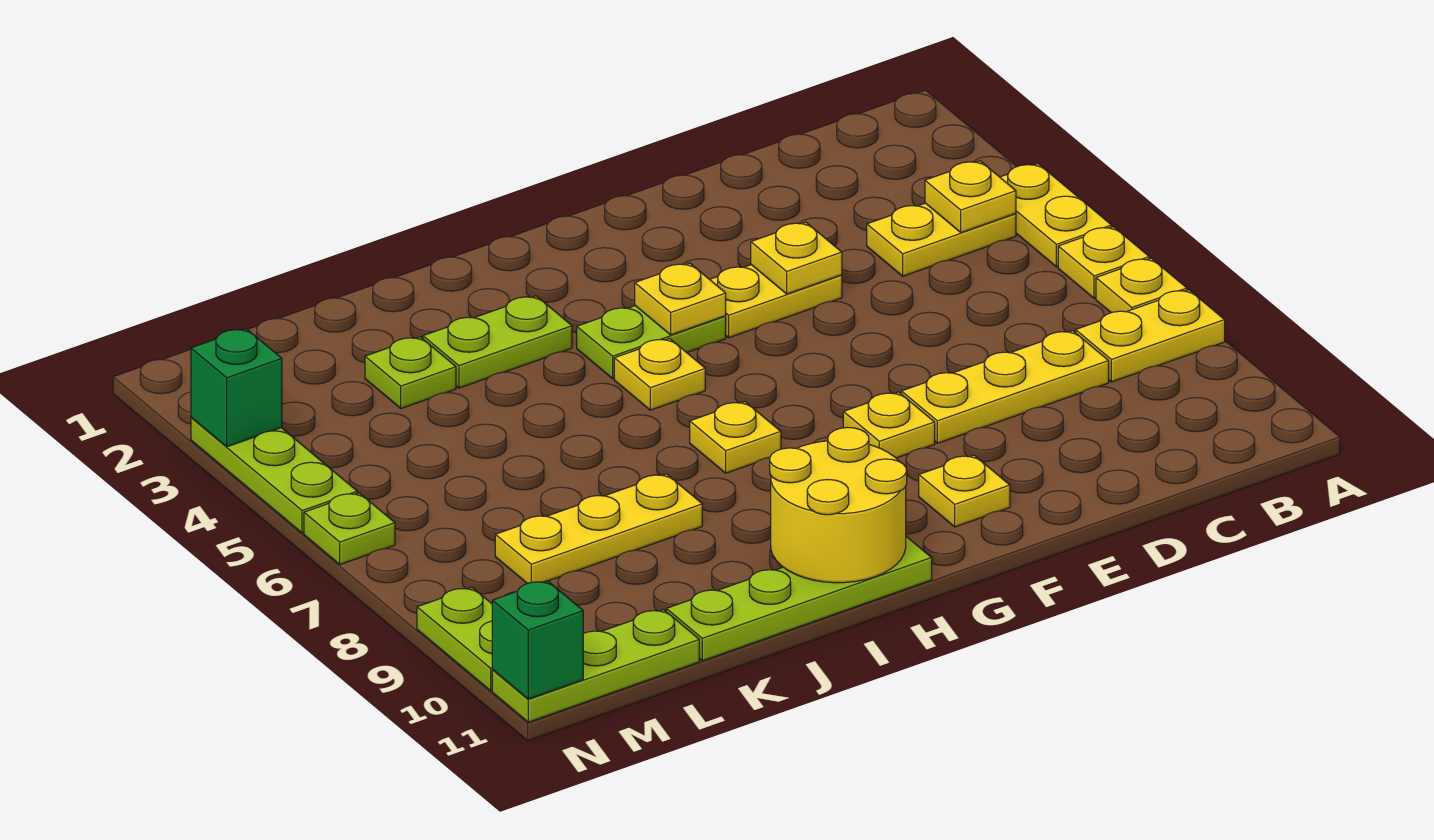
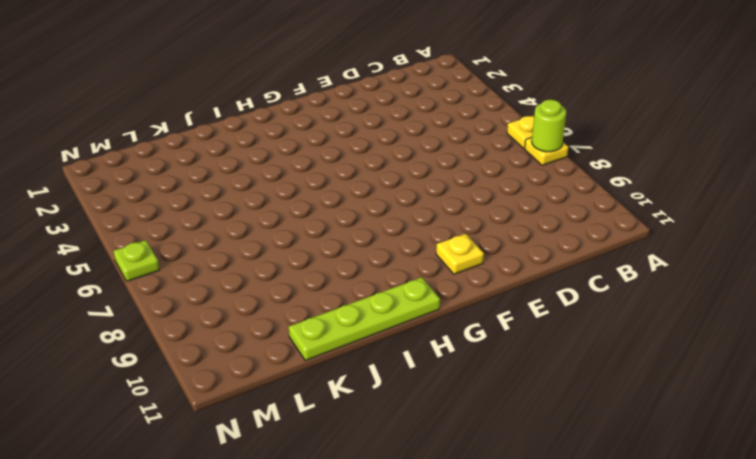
lime 1x1 round brick [532,100,566,152] -> none
none -> yellow 1x2 plate [1000,164,1112,267]
none -> yellow 1x2 plate [1076,290,1225,382]
none -> yellow 1x2 plate [867,203,1016,276]

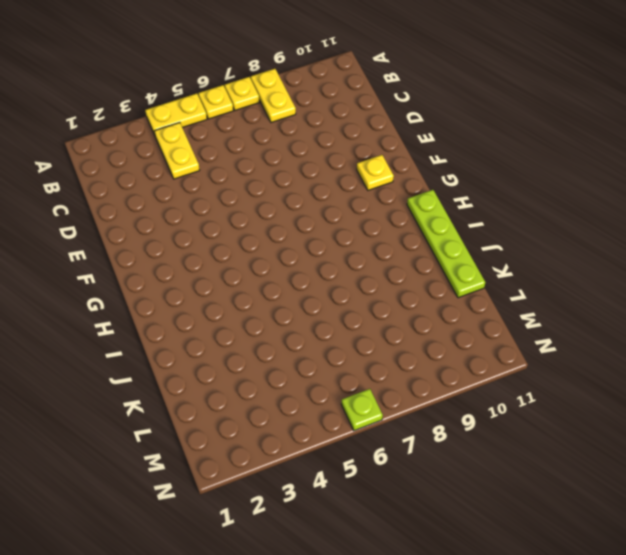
none -> yellow 1x3 plate [901,331,1109,443]
none -> yellow 1x2 plate [710,265,842,338]
none -> yellow 1x1 plate [843,392,935,458]

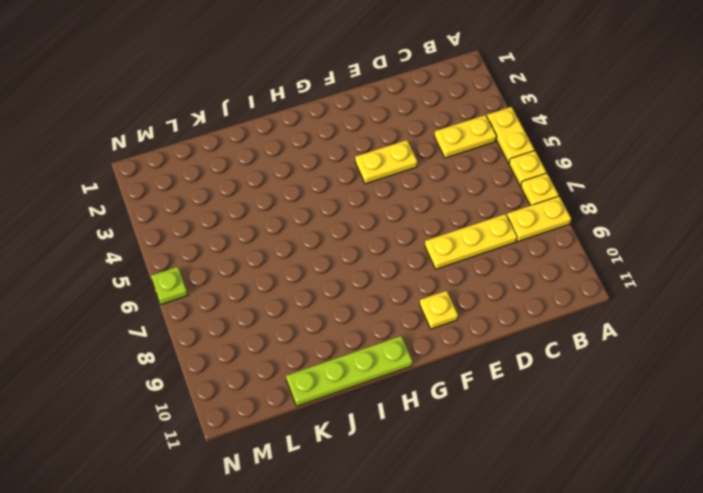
none -> yellow 1x1 plate [843,392,935,458]
none -> lime 1x2 plate [577,306,726,379]
none -> yellow 1x1 plate [614,338,705,410]

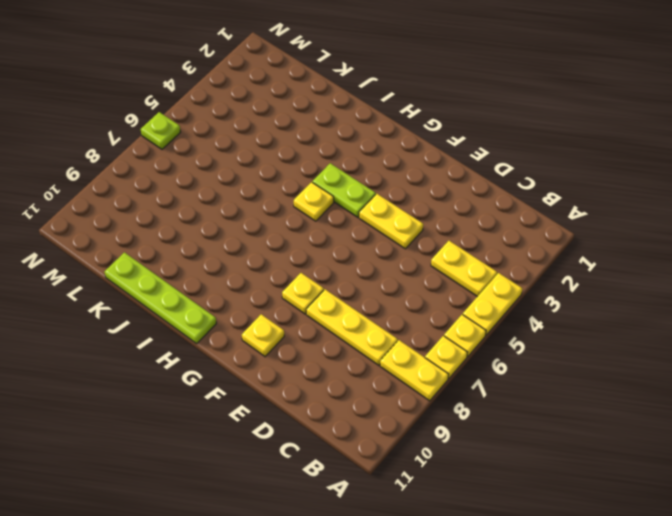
none -> yellow 1x1 plate [690,402,781,473]
none -> lime 1x2 plate [423,296,572,388]
none -> yellow 1x3 plate [495,474,702,584]

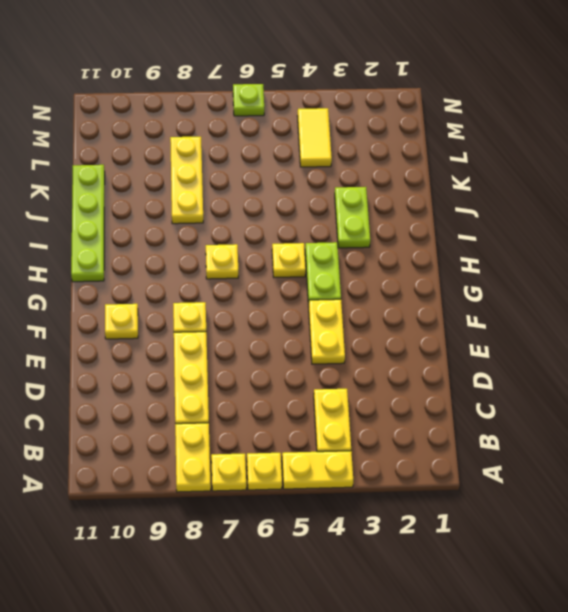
yellow 1x2 tile [297,108,332,167] -> none
none -> lime 1x1 plate [365,337,456,409]
none -> lime 1x3 plate [492,610,699,722]
none -> lime 1x3 plate [191,417,357,533]

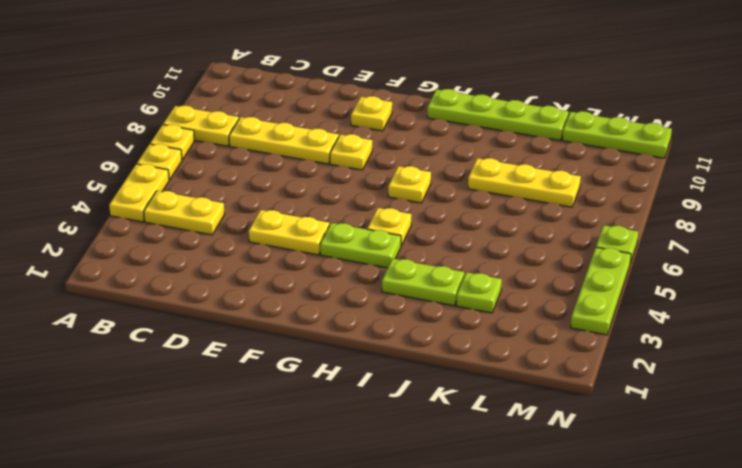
none -> lime 1x2 plate [417,588,493,691]
none -> yellow 1x1 plate [925,161,1016,232]
none -> yellow 1x1 plate [751,222,842,294]

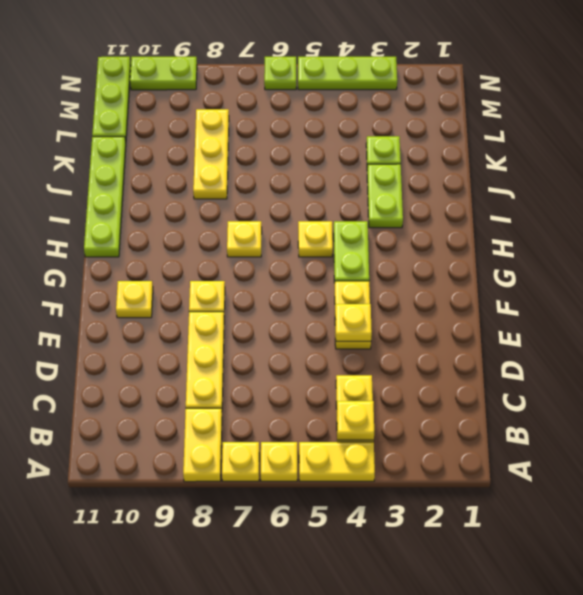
none -> yellow 1x1 plate [635,263,726,335]
none -> yellow 2x2 round brick [770,427,907,583]
none -> green 1x1 brick [191,329,282,447]

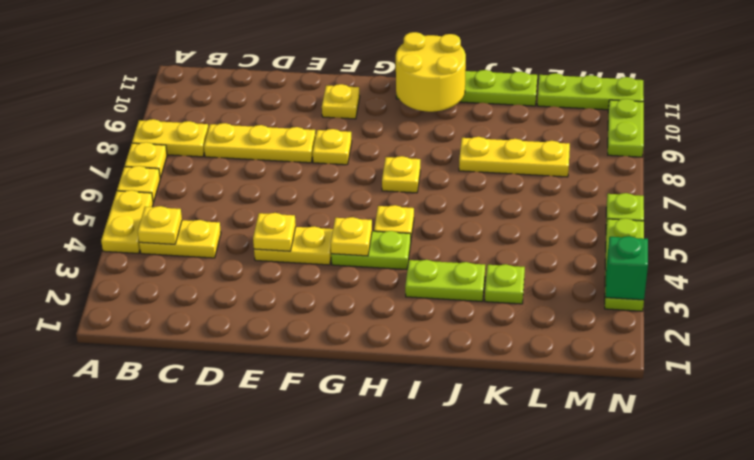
none -> green 1x1 brick [492,581,583,699]

